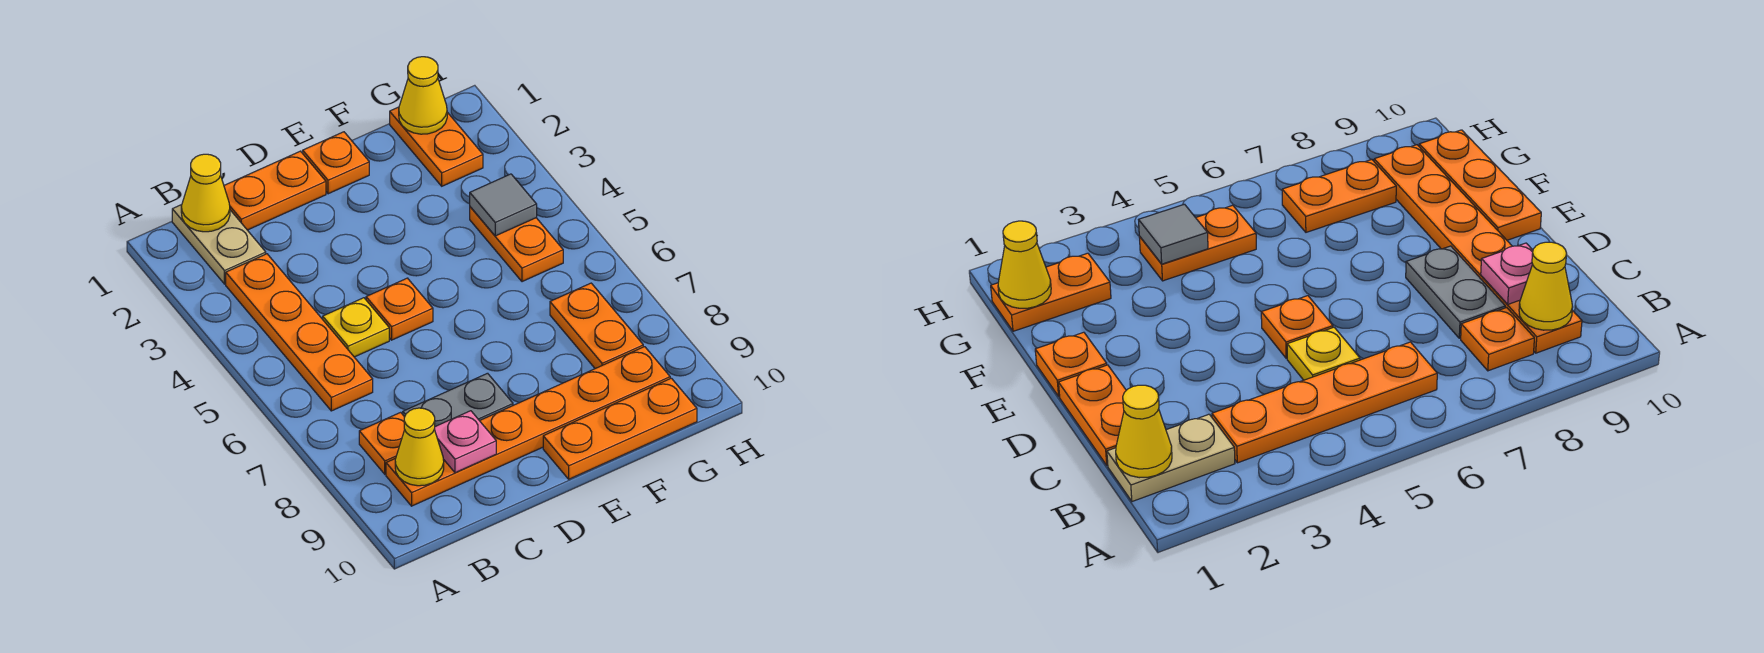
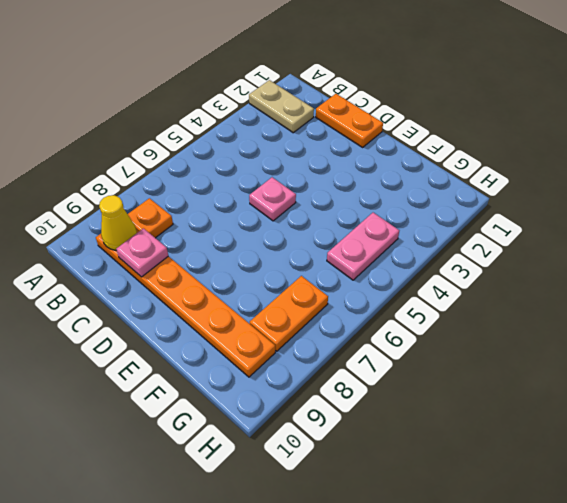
tan 1x2 plate [249,80,314,133] -> tan 1x2 plate turned to [172,205,266,284]
pink 1x1 plate [249,177,296,221] -> orange 1x1 plate [366,278,433,340]
pink 1x2 plate [327,213,399,280] -> orange 1x2 plate [470,207,563,282]
none -> orange 1x4 plate [226,254,373,411]
none -> yellow 1x1 plate [323,298,389,357]
none -> grey 1x2 plate [403,373,513,426]

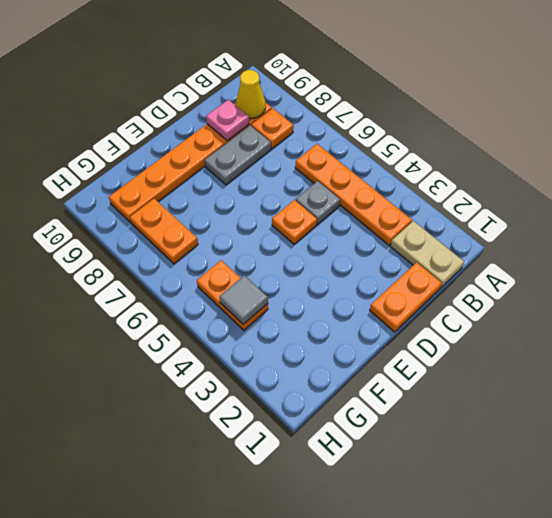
grey 1x1 plate [296,181,340,224] -> yellow 1x1 plate [323,298,389,357]
none -> orange 1x1 plate [303,132,369,194]
none -> orange 1x3 plate [543,378,697,479]
none -> orange 1x2 plate [390,107,483,186]

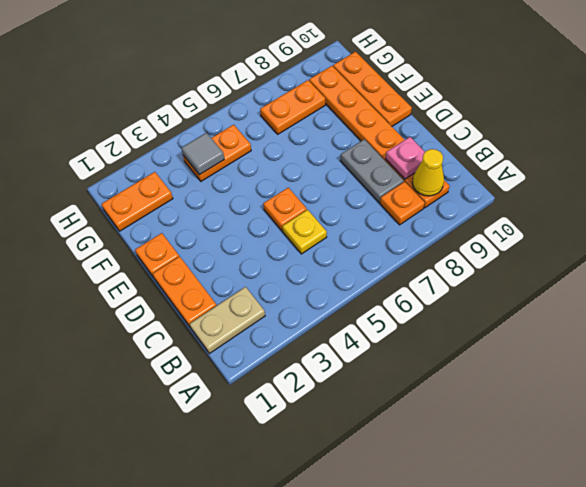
none -> orange 1x4 plate [226,254,373,411]
none -> yellow 1x1 cone [181,154,230,232]
none -> yellow 1x1 cone [399,57,447,134]

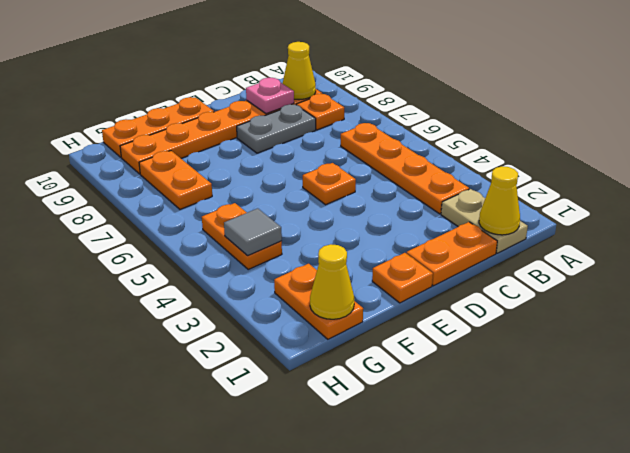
none -> yellow 1x1 plate [323,298,389,357]

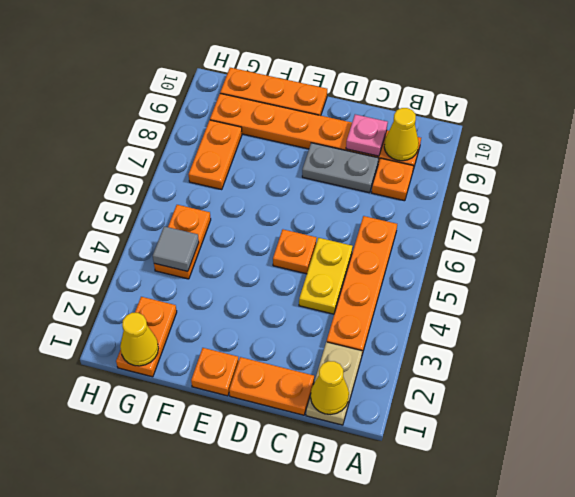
yellow 1x2 plate [299,238,353,314] -> yellow 1x1 plate [323,298,389,357]

